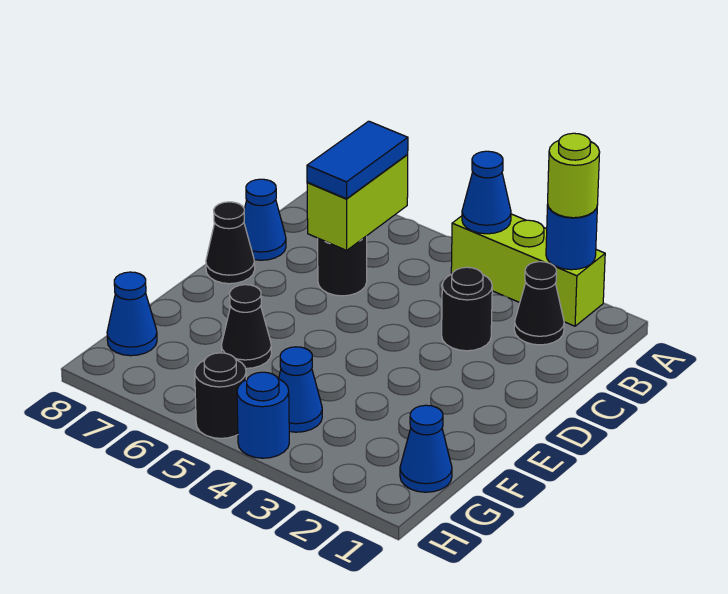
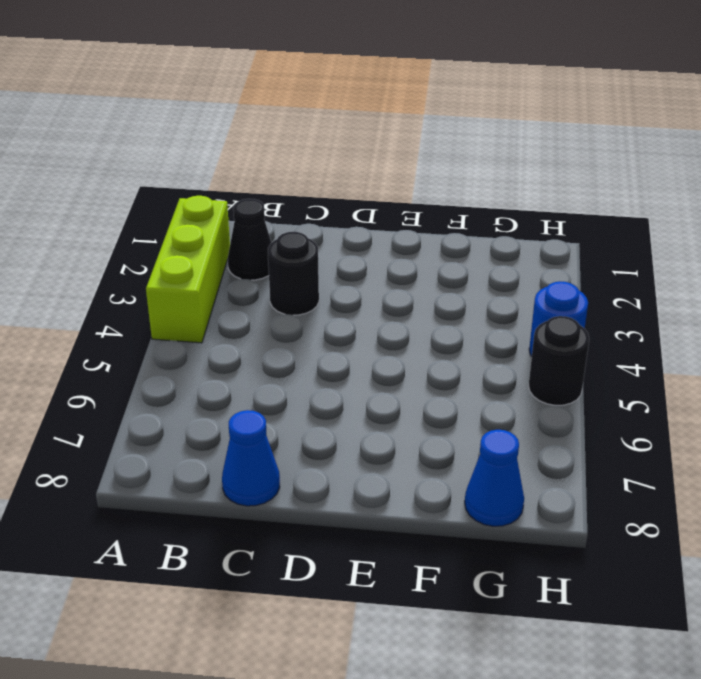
none -> black 1x1 round brick [318,236,367,296]
none -> black 1x1 cone [206,202,255,284]
none -> black 1x1 cone [221,285,272,368]

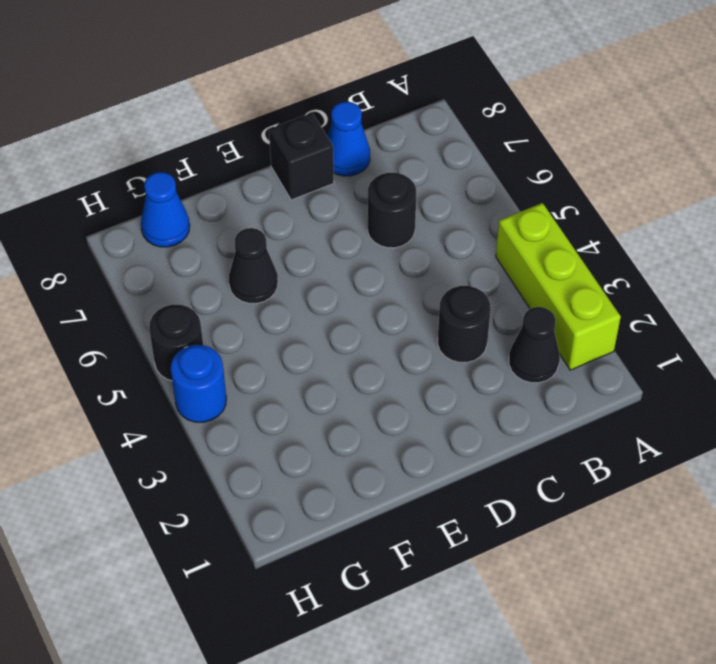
black 1x1 brick [269,113,334,200] -> black 1x1 cone [206,202,255,284]
none -> blue 1x1 cone [400,405,452,492]
none -> blue 1x1 cone [279,347,322,432]
none -> blue 1x1 round brick [546,205,597,270]

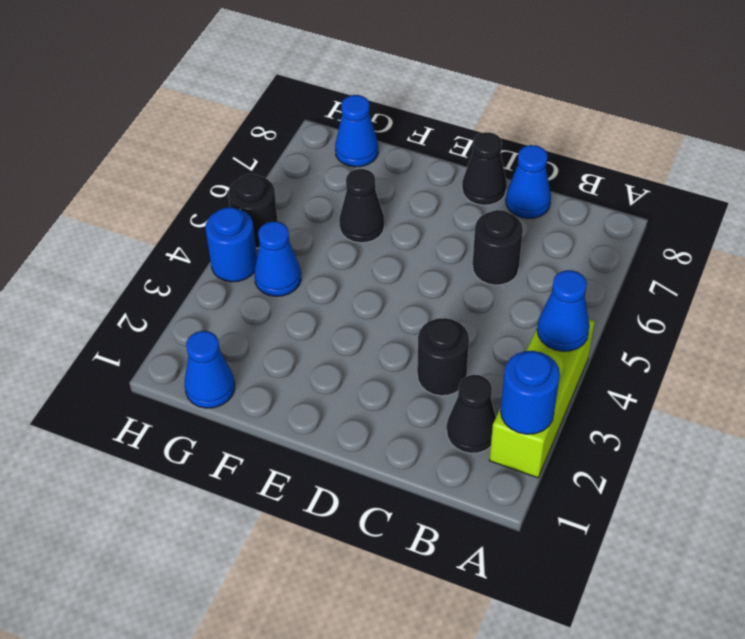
none -> lime 1x2 brick [307,154,408,250]
none -> lime 1x1 round brick [548,133,600,218]
none -> blue 1x2 tile [307,121,408,199]

